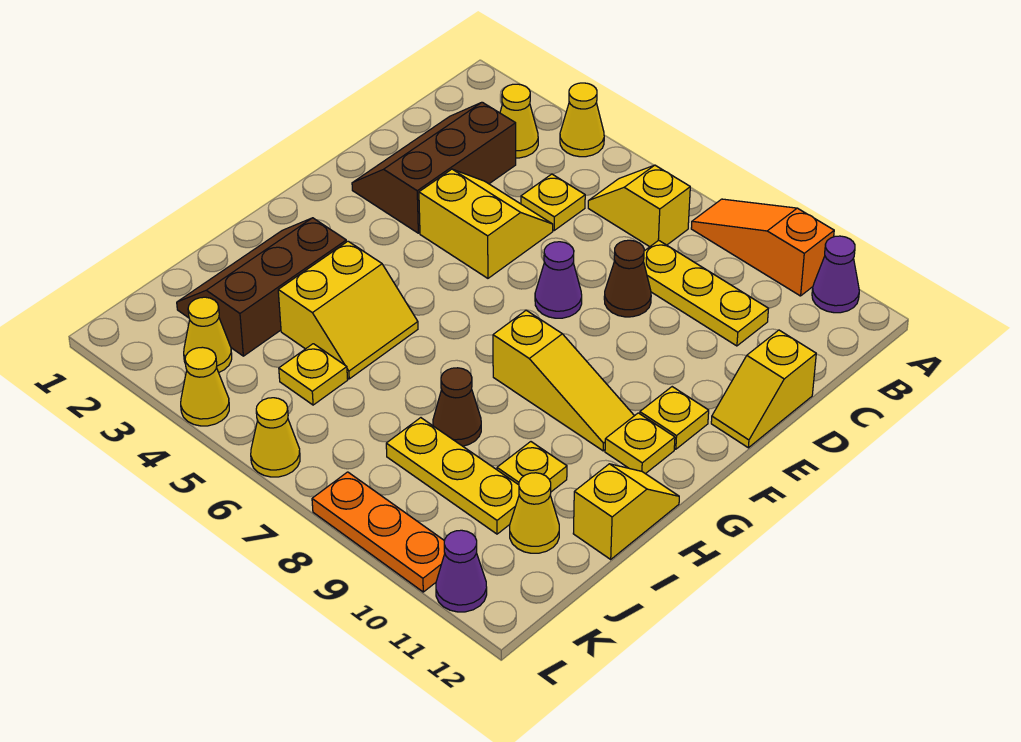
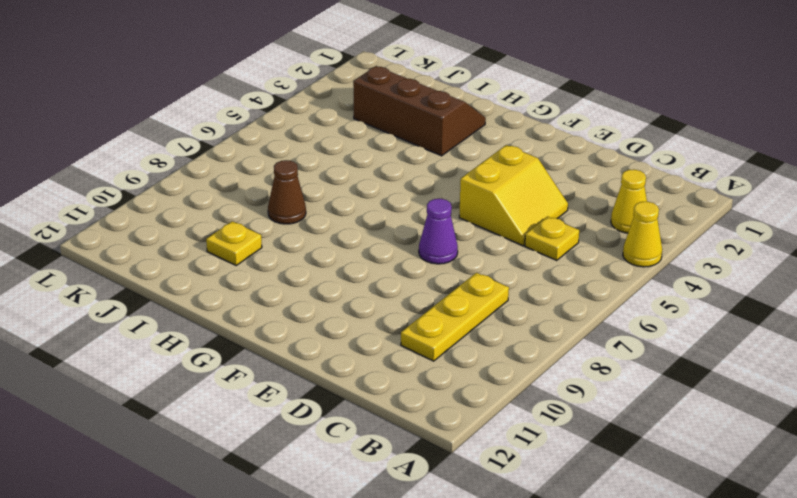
none -> orange 1x3 slope [691,199,834,296]
none -> purple 1x1 cone [812,236,859,313]
none -> yellow 1x2 slope [588,165,690,247]

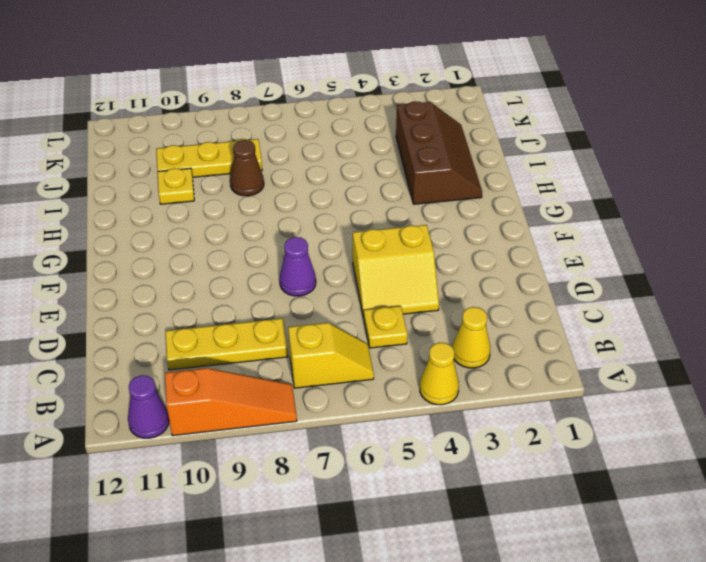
none -> brown 2x3 slope [352,102,516,233]
none -> brown 1x1 cone [604,240,651,317]
none -> yellow 1x2 slope [711,330,816,448]

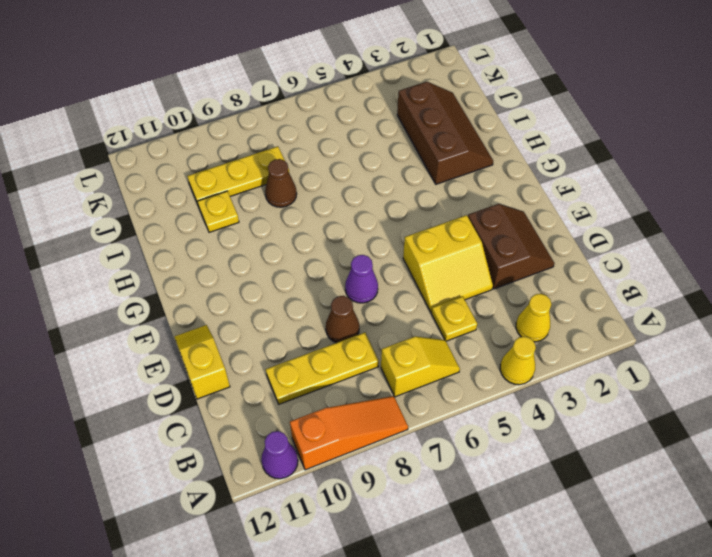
brown 2x2 slope [468,204,555,289] -> brown 2x3 slope [352,102,516,233]
none -> yellow 1x1 plate [640,387,709,449]
none -> yellow 1x3 slope [493,310,634,451]
none -> yellow 1x1 plate [605,413,675,474]

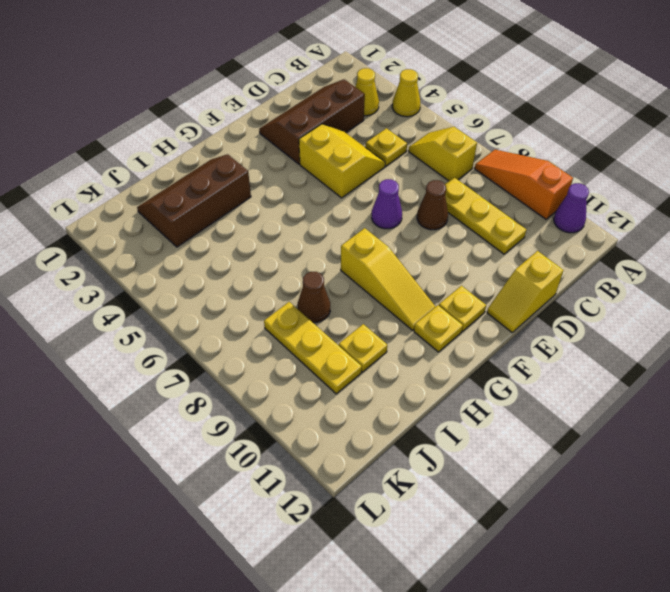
none -> yellow 2x2 slope [278,241,418,379]
none -> yellow 1x2 slope [573,464,679,559]
none -> yellow 1x1 plate [279,344,348,405]

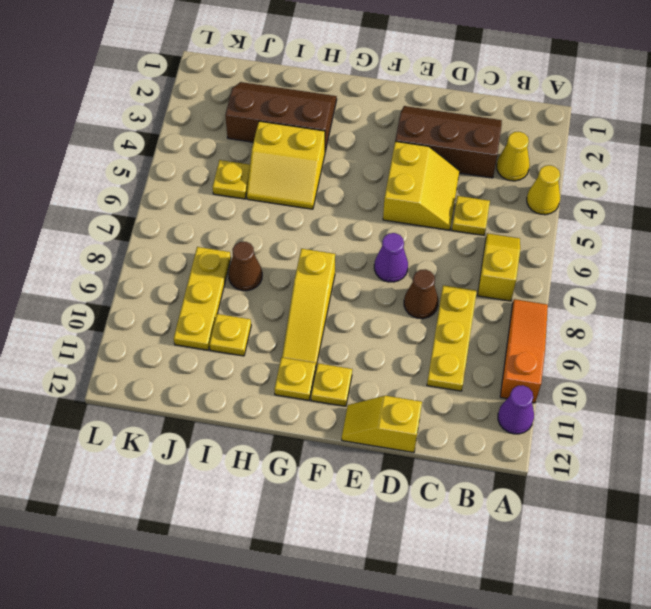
none -> yellow 1x2 slope [573,464,679,559]
none -> yellow 1x1 cone [510,473,559,553]
none -> yellow 1x1 cone [184,297,232,373]

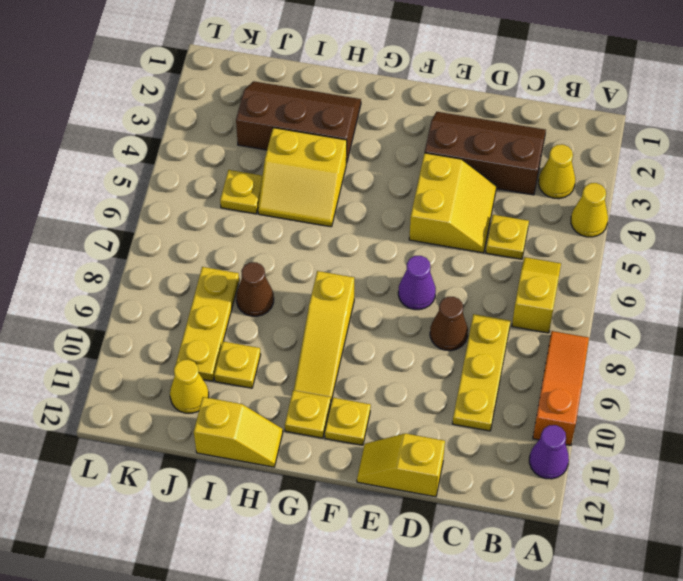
none -> yellow 1x1 cone [184,297,232,373]
none -> yellow 1x1 cone [181,347,229,426]
none -> yellow 1x1 cone [251,398,300,477]

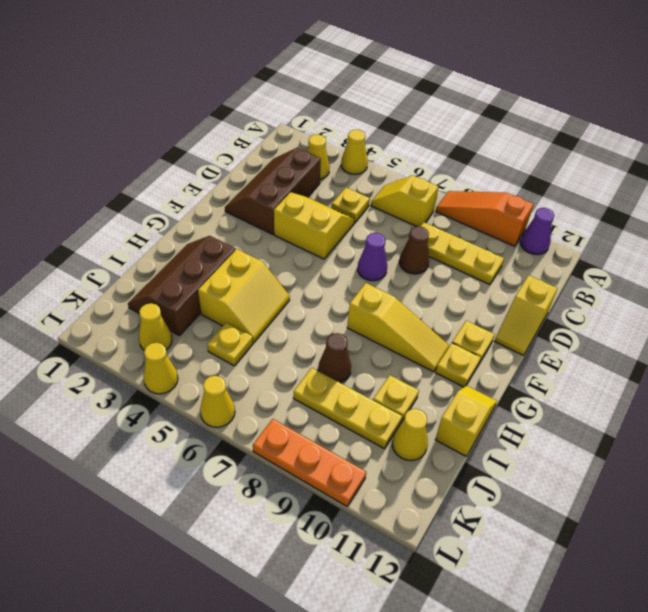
none -> purple 1x1 cone [436,530,487,612]

